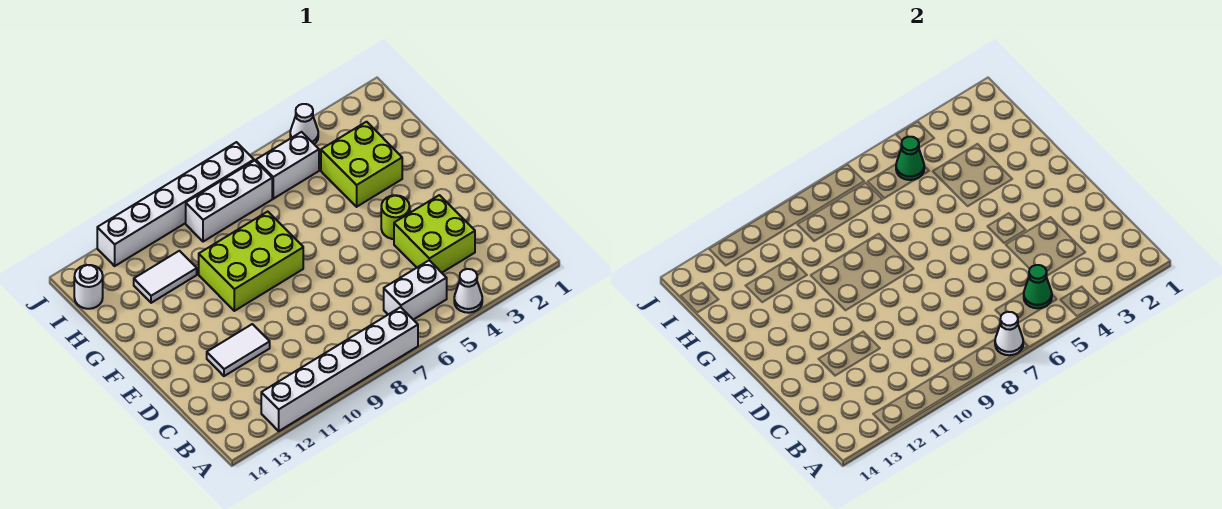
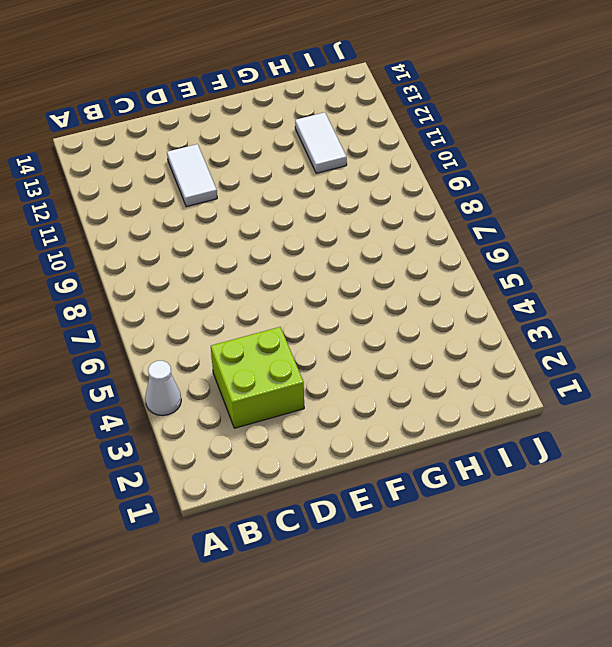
none -> white 1x6 brick [261,307,418,431]
none -> white 1x2 brick [384,260,447,320]
none -> lime 1x1 round brick [381,195,410,239]

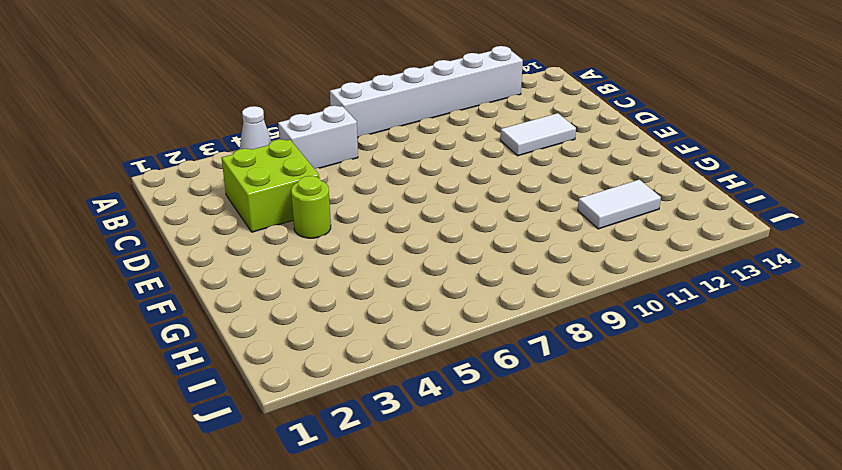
none -> lime 2x3 brick [199,212,303,311]
none -> lime 2x2 brick [321,122,402,207]
none -> white 1x2 brick [256,132,319,199]

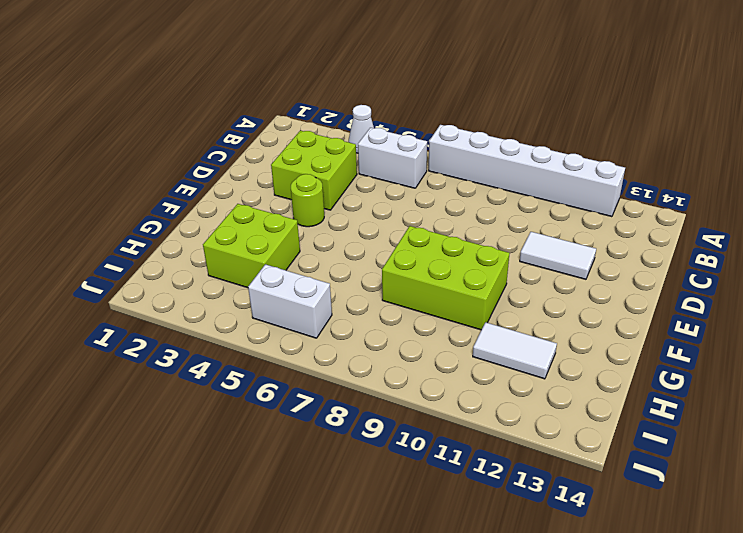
none -> white 1x3 brick [186,161,272,242]
none -> white 1x1 round brick [74,265,103,309]
none -> white 1x1 cone [290,104,318,144]

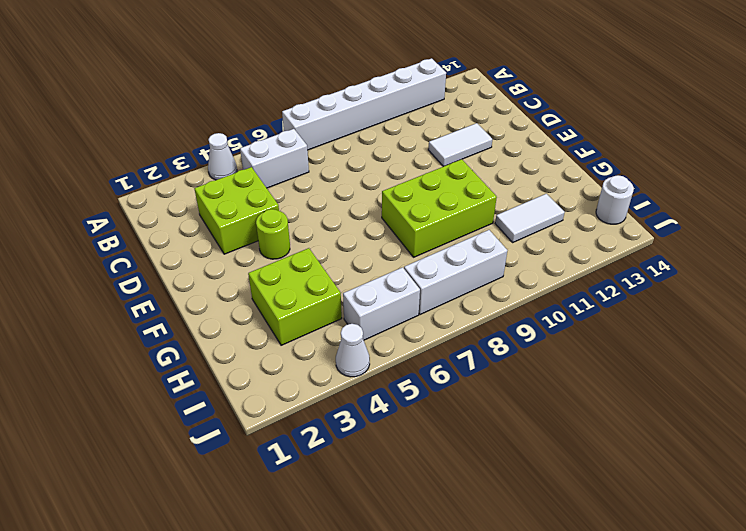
none -> white 1x6 brick [97,142,254,266]
none -> white 1x1 cone [995,312,1023,355]
none -> green 1x1 cone [1024,265,1052,308]

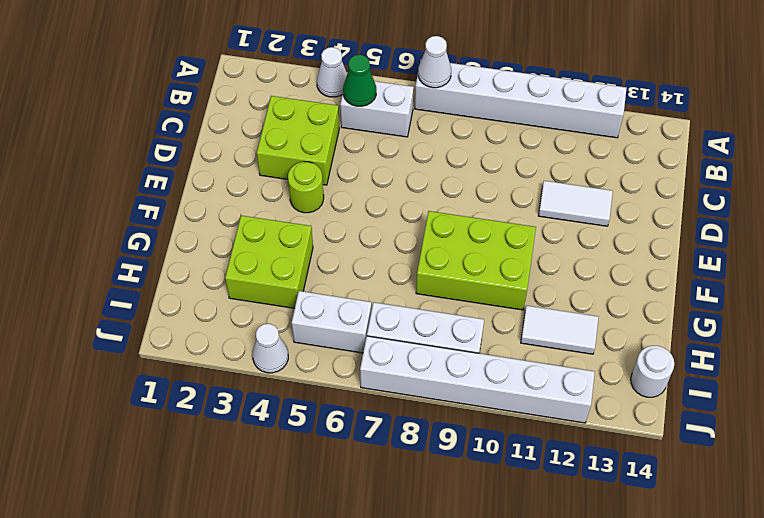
none -> green 1x1 cone [896,137,924,180]

